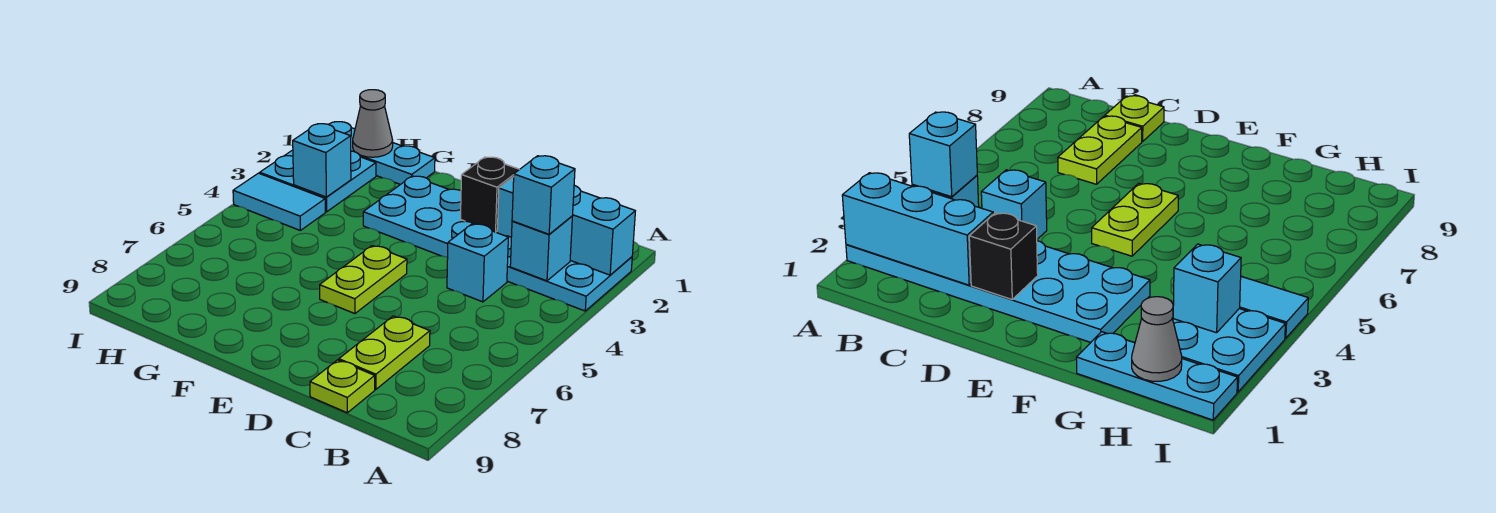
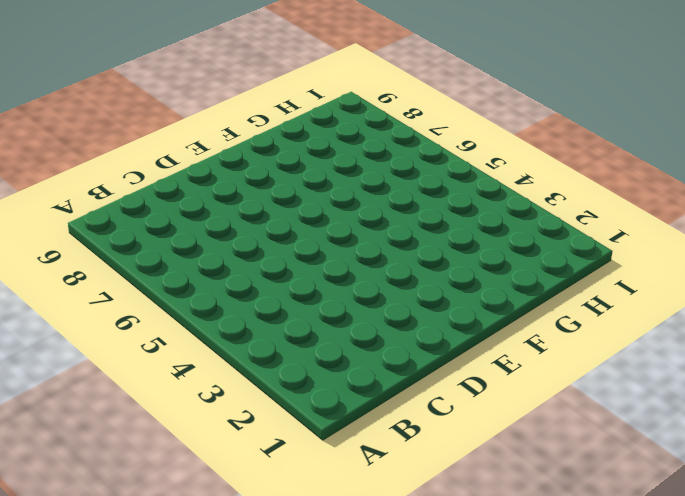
none -> cyan 2x6 plate [363,176,632,311]
none -> cyan 1x1 brick [447,224,508,302]
none -> lime 1x2 plate [339,316,430,389]

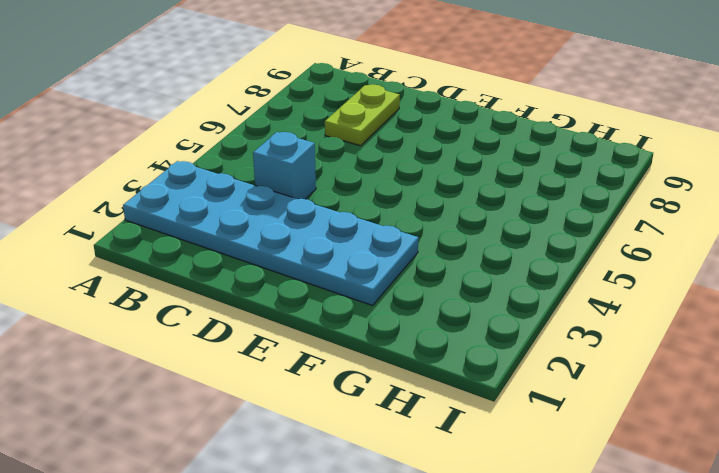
none -> lime 1x1 plate [310,360,375,413]
none -> lime 1x2 plate [320,246,407,314]
none -> cyan 1x3 plate [329,122,435,185]

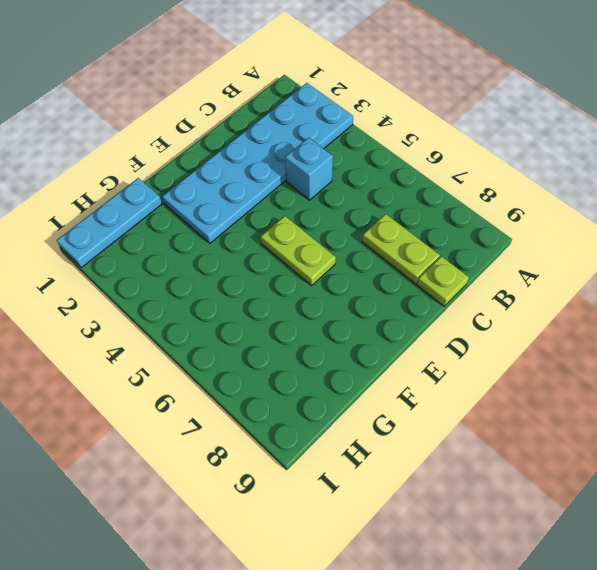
none -> cyan 2x2 plate [260,150,376,212]
none -> cyan 1x2 tile [233,173,325,230]
none -> cyan 1x3 brick [497,177,635,275]

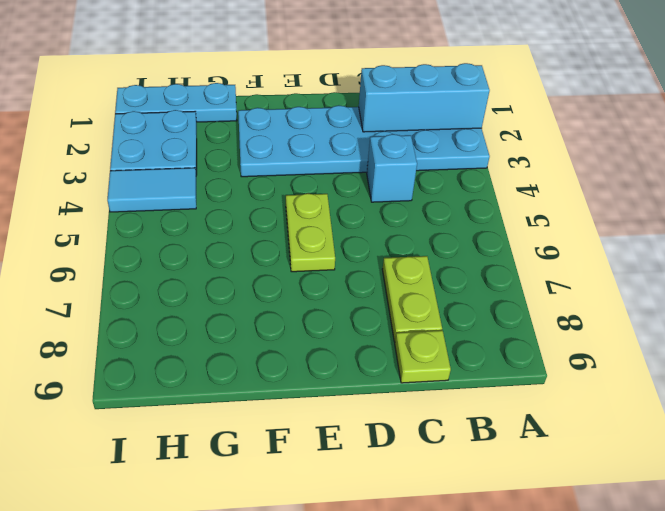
none -> cyan 1x1 brick [510,216,572,281]
none -> black 1x1 brick [461,157,519,232]
none -> grey 1x1 cone [353,90,393,157]

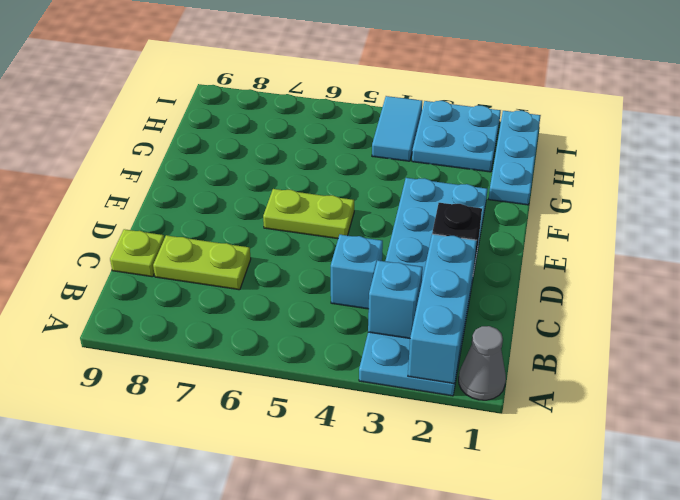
grey 1x1 cone [459,326,506,400] -> grey 1x1 cone moved to [353,90,393,157]
none -> cyan 1x1 brick [293,124,351,197]
none -> cyan 1x1 brick [512,156,575,234]

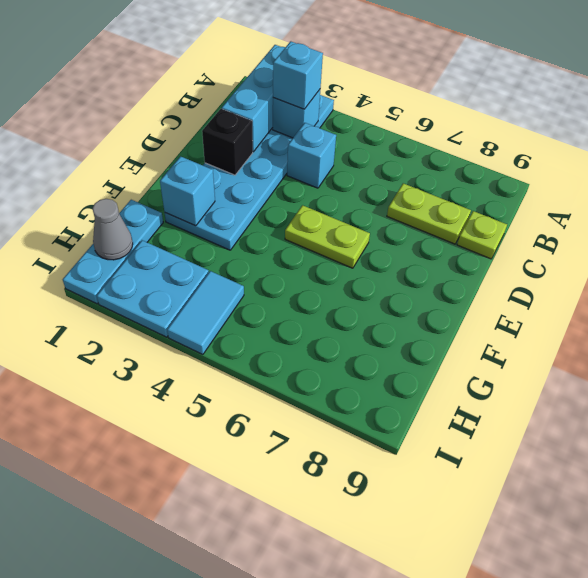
cyan 1x1 brick [160,156,215,226] -> cyan 1x1 brick moved to [293,124,351,197]

